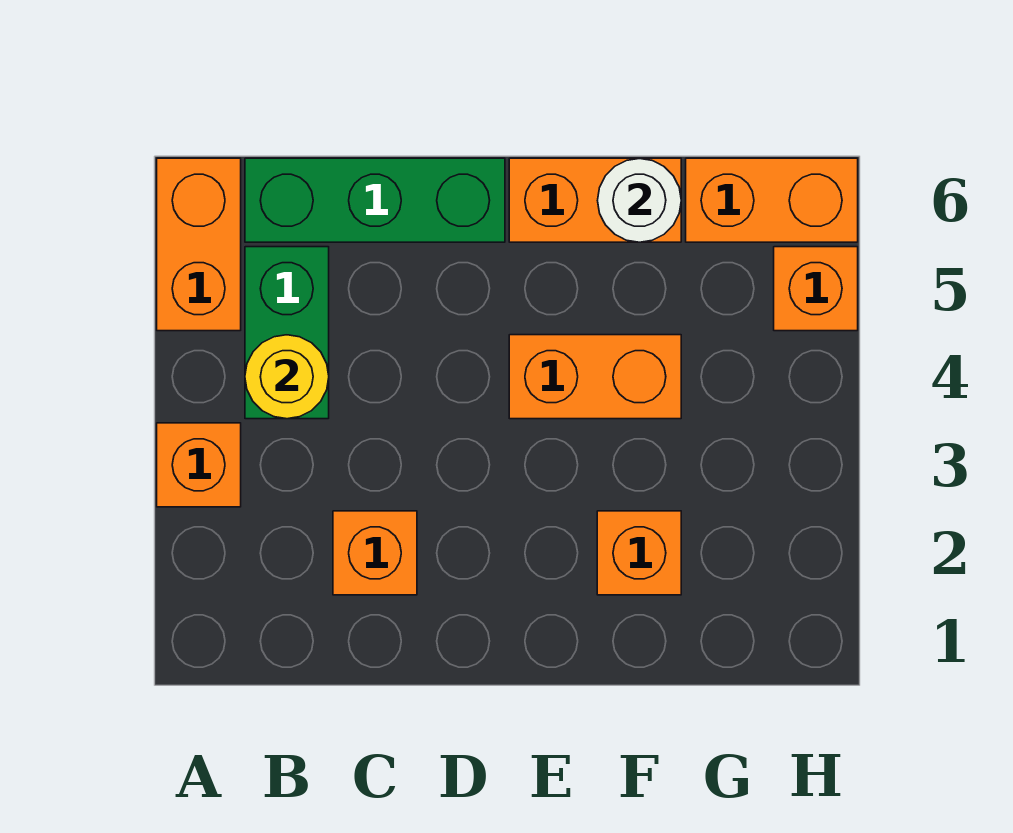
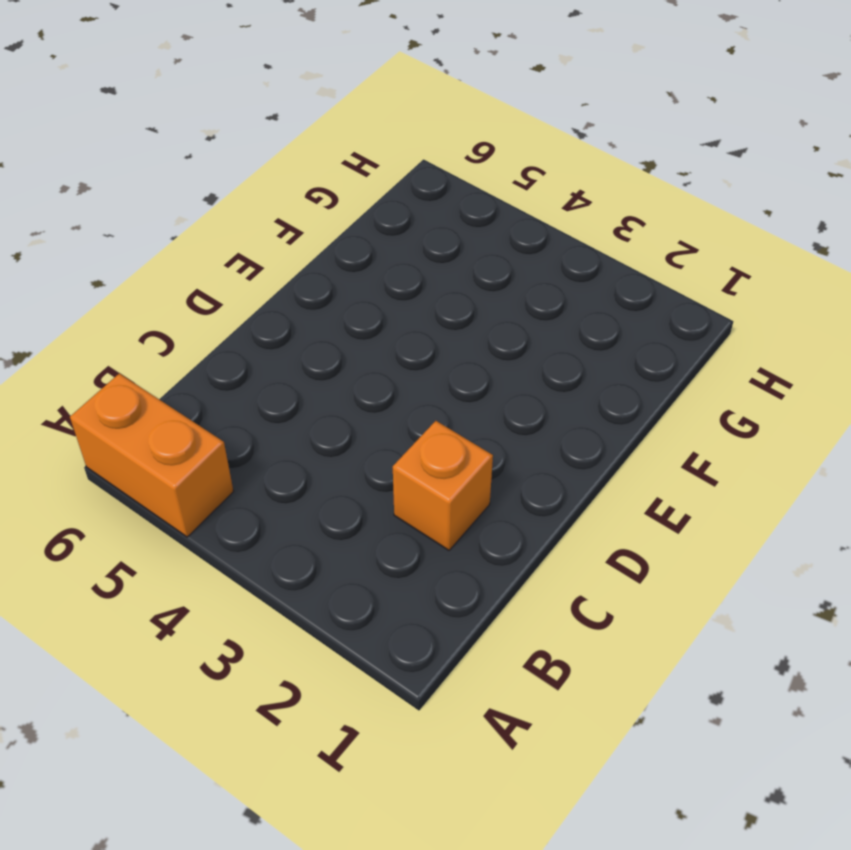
none -> orange 1x1 brick [157,423,241,507]
none -> green 1x2 brick [245,247,329,419]
none -> green 1x3 brick [245,158,505,242]

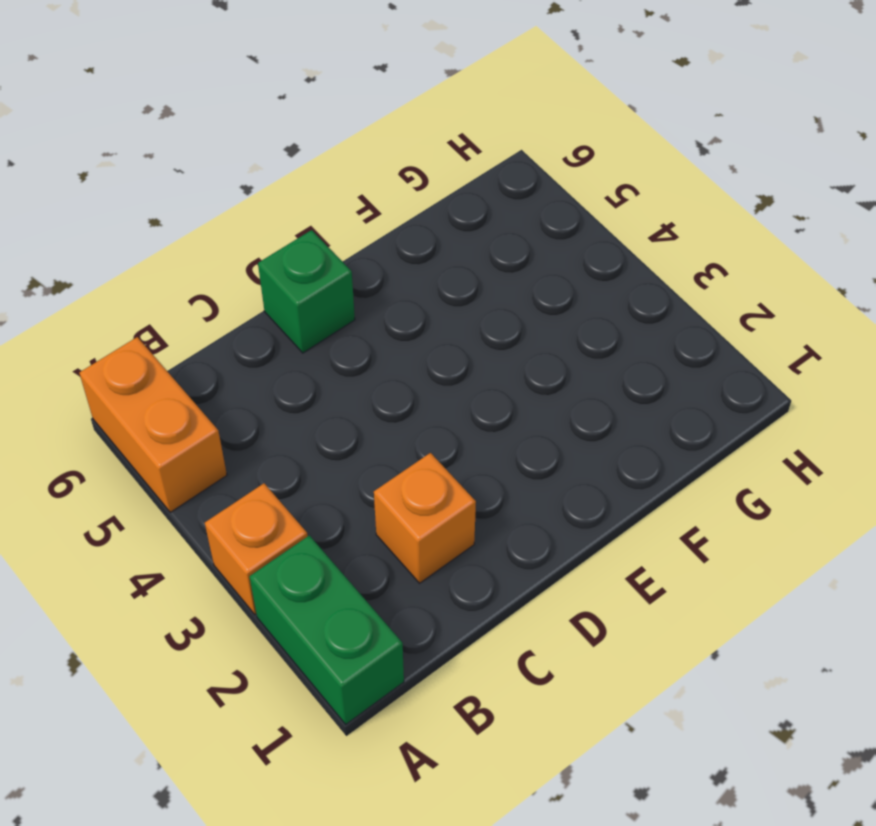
green 1x2 brick [249,535,404,724] -> green 1x2 brick moved to [245,247,329,419]
green 1x1 brick [258,230,355,353] -> green 1x3 brick [245,158,505,242]
none -> orange 1x2 brick [509,335,681,419]
none -> orange 1x2 brick [509,158,681,242]
none -> orange 1x1 brick [597,511,681,595]

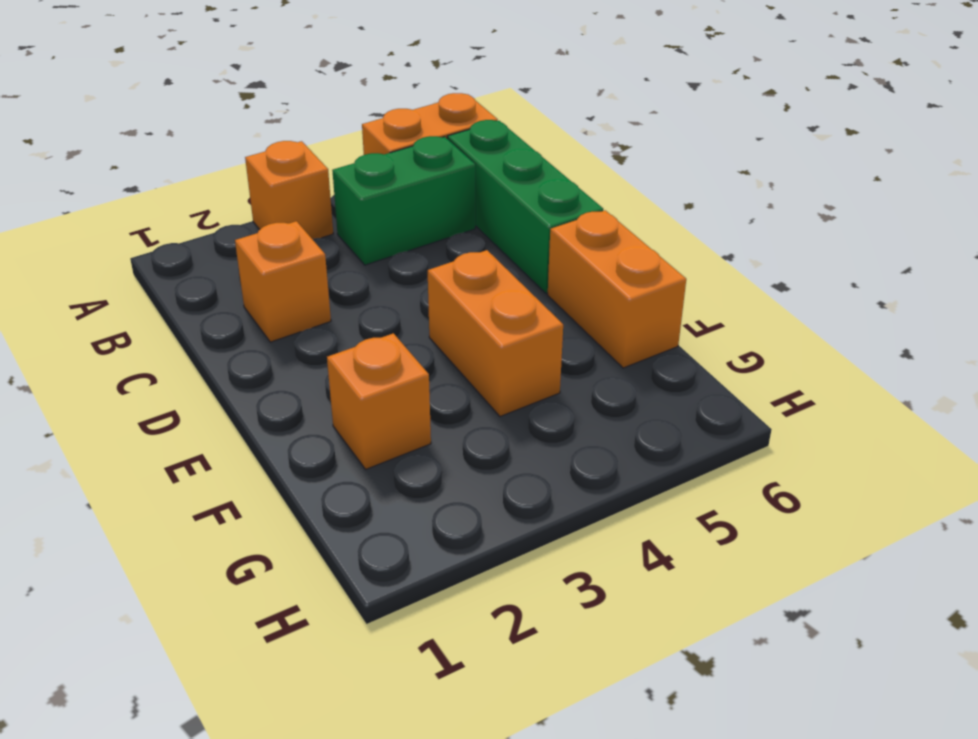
none -> orange 1x2 brick [686,158,858,242]
none -> orange 1x1 brick [774,247,858,331]
none -> yellow 1x1 round brick [245,335,329,419]

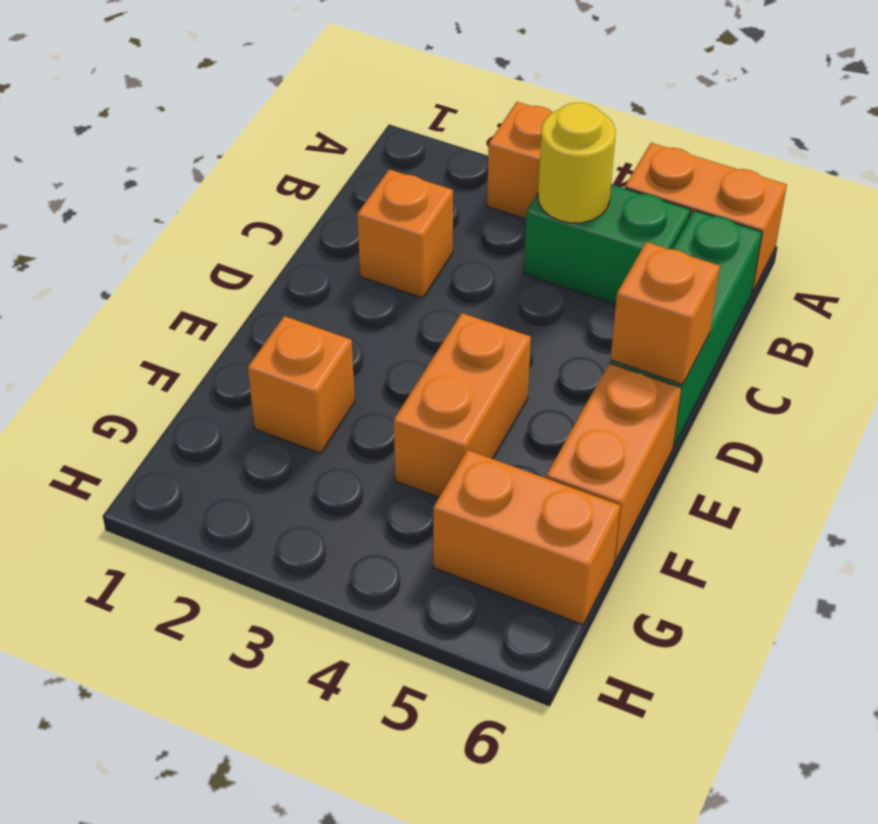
orange 1x1 brick [610,242,720,384] -> orange 1x1 brick moved to [774,247,858,331]
orange 1x2 brick [433,450,620,625] -> orange 1x2 brick turned to [686,158,858,242]
none -> white 1x1 round brick [598,159,681,242]

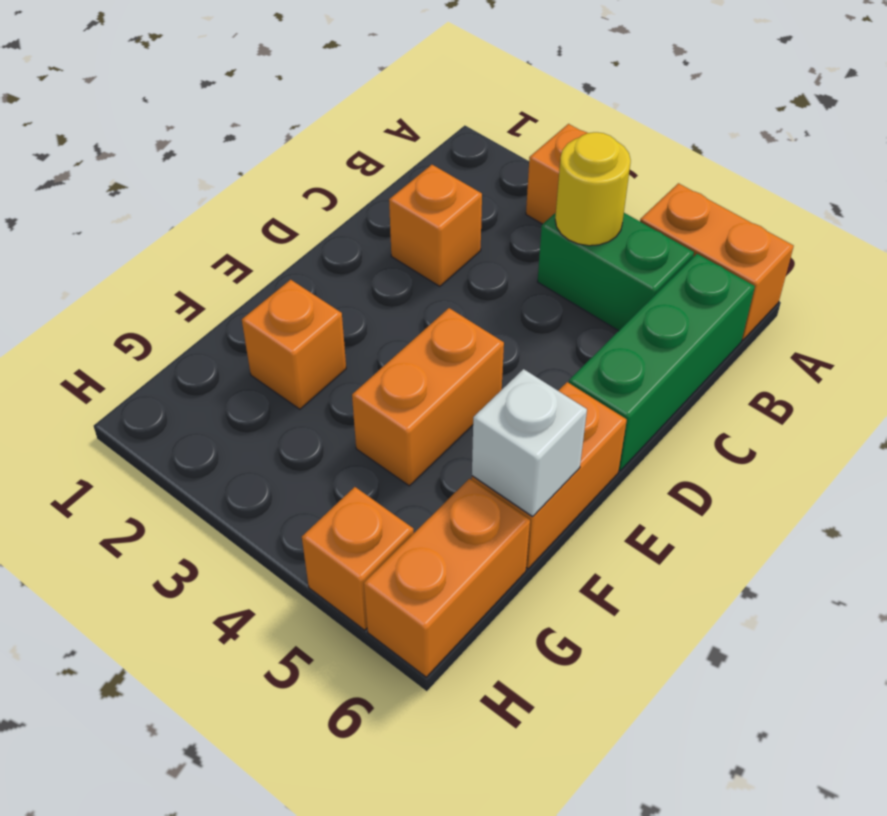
white 1x1 brick [472,369,587,517] -> white 1x1 round brick [598,159,681,242]

